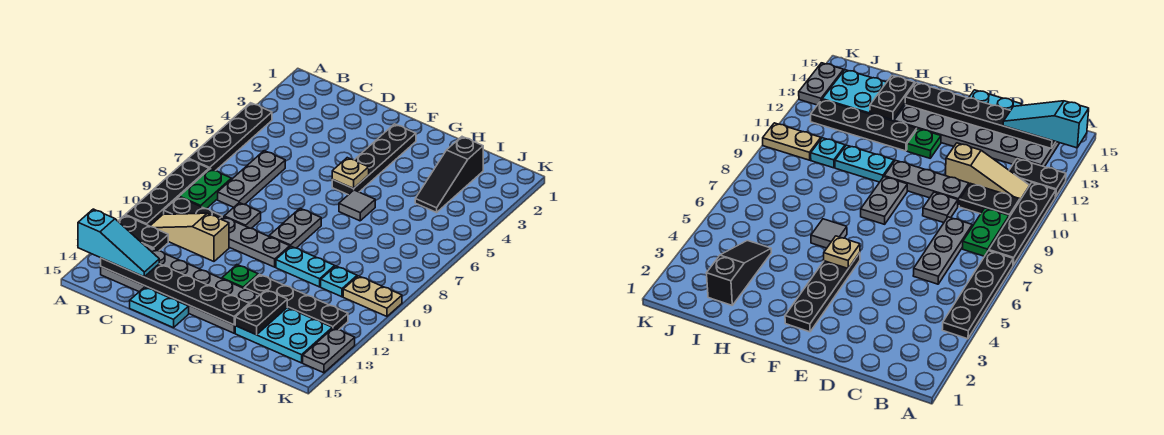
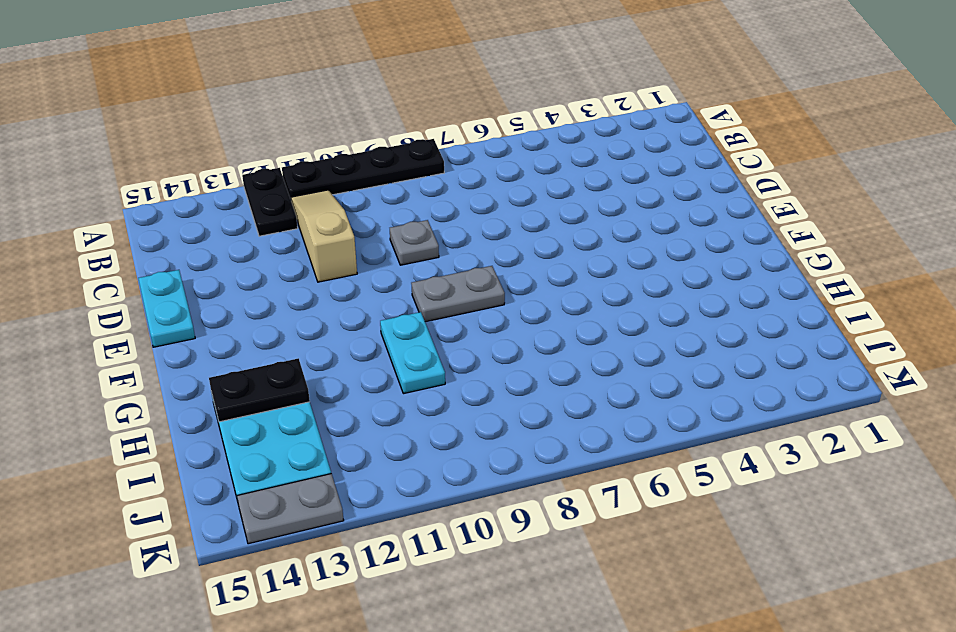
none -> black 1x4 plate [188,103,272,171]
none -> green 1x2 plate [179,169,231,209]
none -> black 1x2 plate [164,197,222,219]

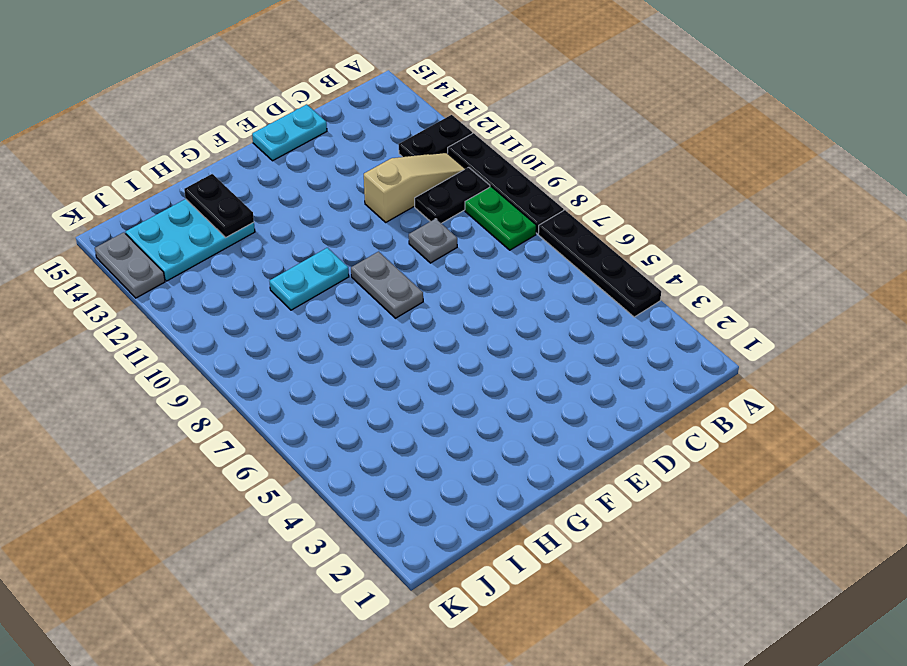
none -> grey 2x6 plate [101,245,259,333]
none -> grey 1x3 plate [218,151,285,207]
none -> grey 1x3 plate [221,217,290,267]

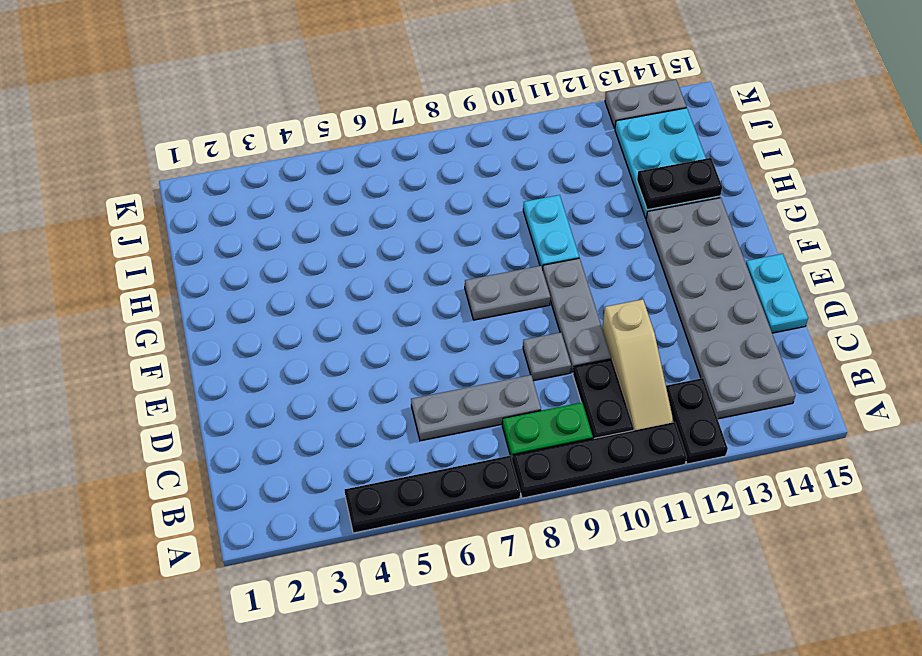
none -> black 1x4 plate [332,124,416,195]
none -> green 1x1 plate [222,265,258,288]
none -> grey 1x1 tile [339,190,375,221]

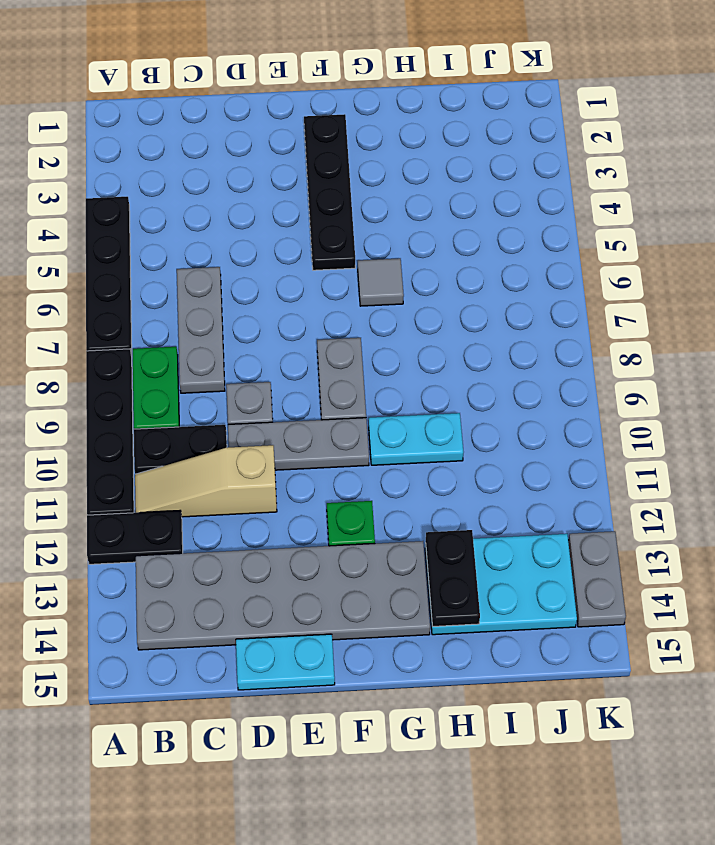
none -> black 1x4 plate [244,274,348,330]
none -> black 1x3 slope [415,137,483,212]
none -> cyan 1x1 plate [321,266,357,297]

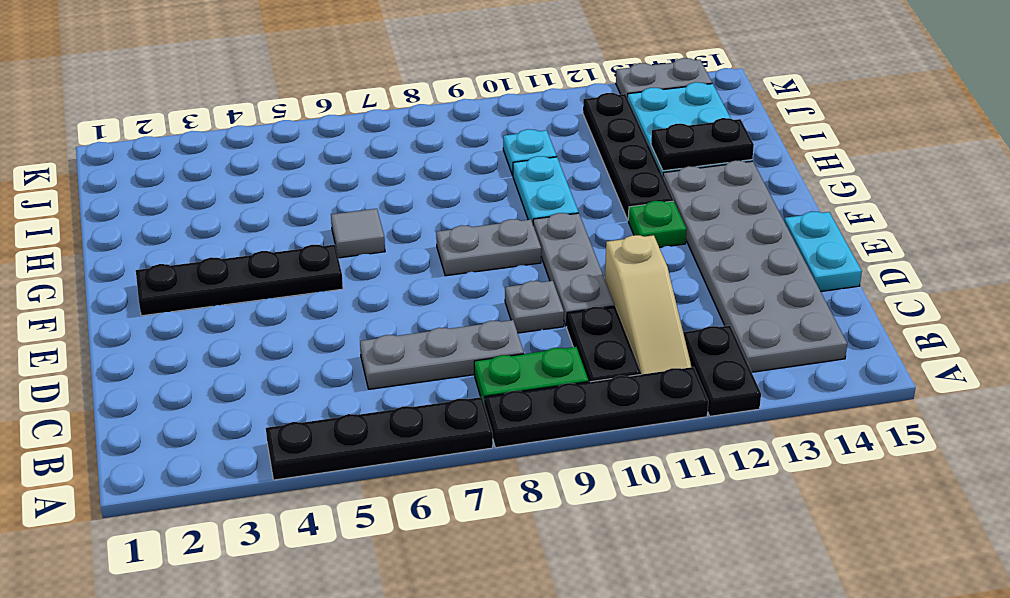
none -> black 1x3 slope [415,137,483,212]
none -> tan 1x2 plate [343,276,402,316]
none -> black 1x6 plate [101,258,249,325]

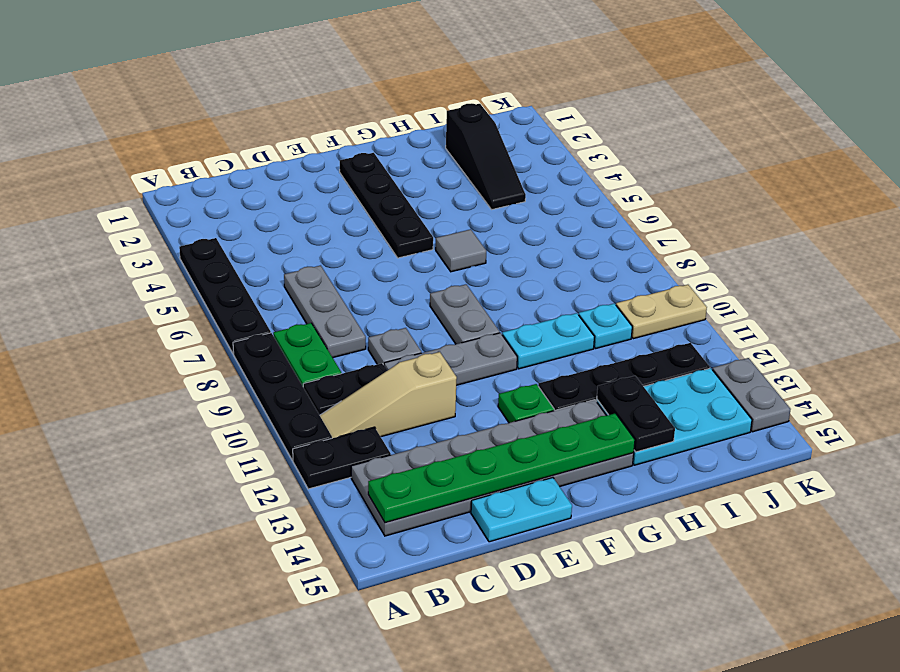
green 1x6 plate [368,413,635,523] -> black 1x6 plate [101,258,249,325]
none -> tan 1x1 plate [332,158,369,189]
none -> cyan 1x3 slope [78,209,159,277]

